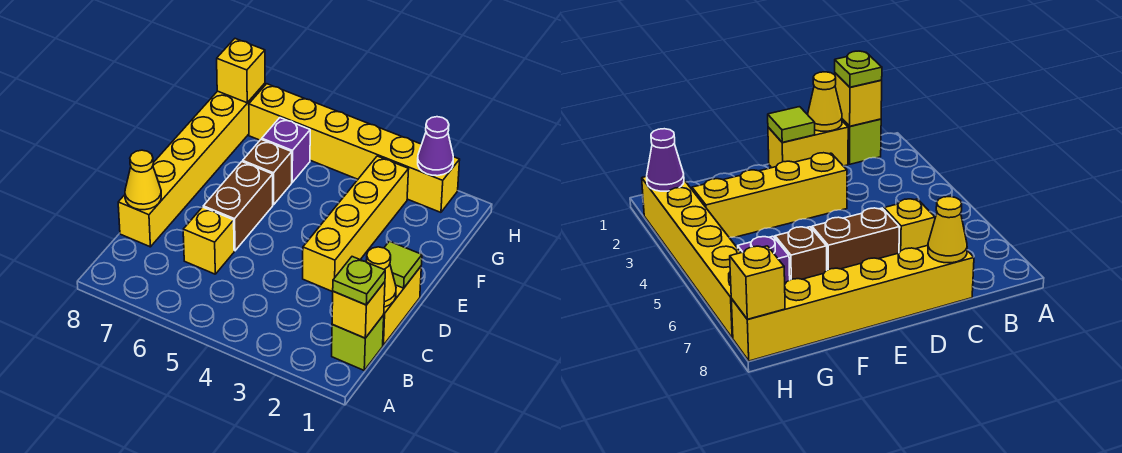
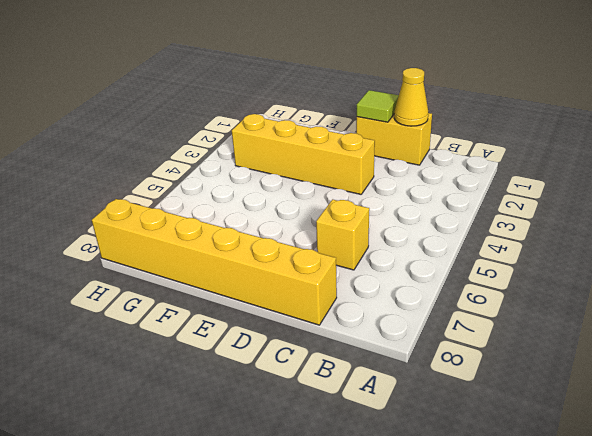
none -> lime 1x1 brick [332,315,384,370]
none -> brown 1x2 brick [203,162,273,251]
none -> brown 1x1 brick [243,139,292,205]

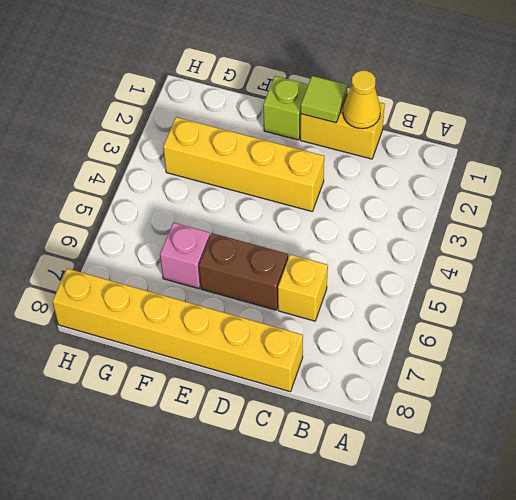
lime 1x1 brick [263,76,308,140] -> lime 1x1 brick moved to [332,315,384,370]
pink 1x1 brick [160,223,210,289] -> brown 1x1 brick [243,139,292,205]
none -> purple 1x1 brick [262,118,310,182]
none -> yellow 1x6 brick [249,84,460,212]
none -> yellow 1x1 brick [332,282,385,338]

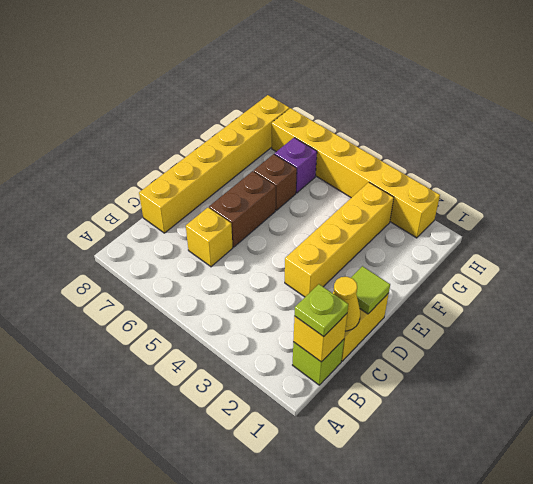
none -> yellow 1x1 cone [125,150,161,210]
none -> purple 1x1 cone [418,117,453,176]
none -> yellow 1x1 brick [217,39,265,103]

